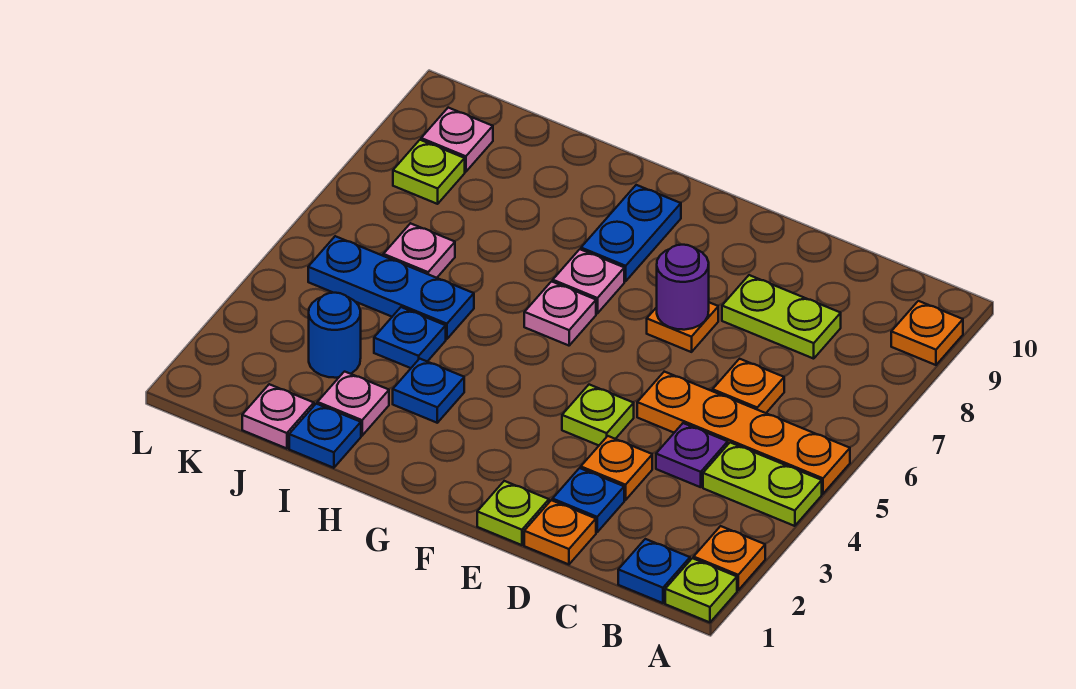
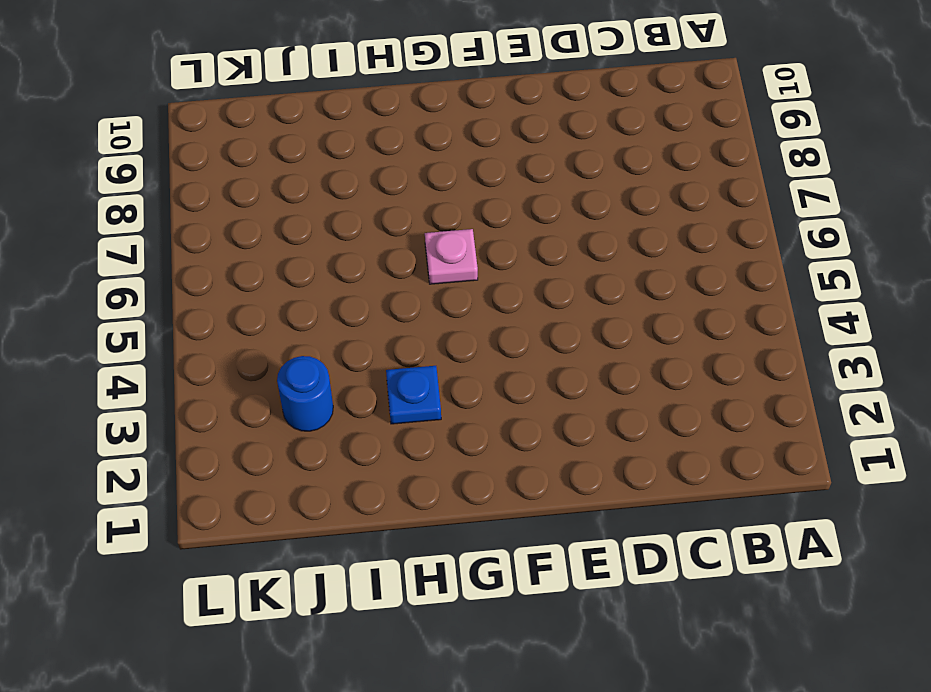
none -> lime 1x1 plate [665,558,737,622]
none -> orange 1x1 plate [694,526,765,590]
none -> lime 1x2 plate [703,442,822,526]

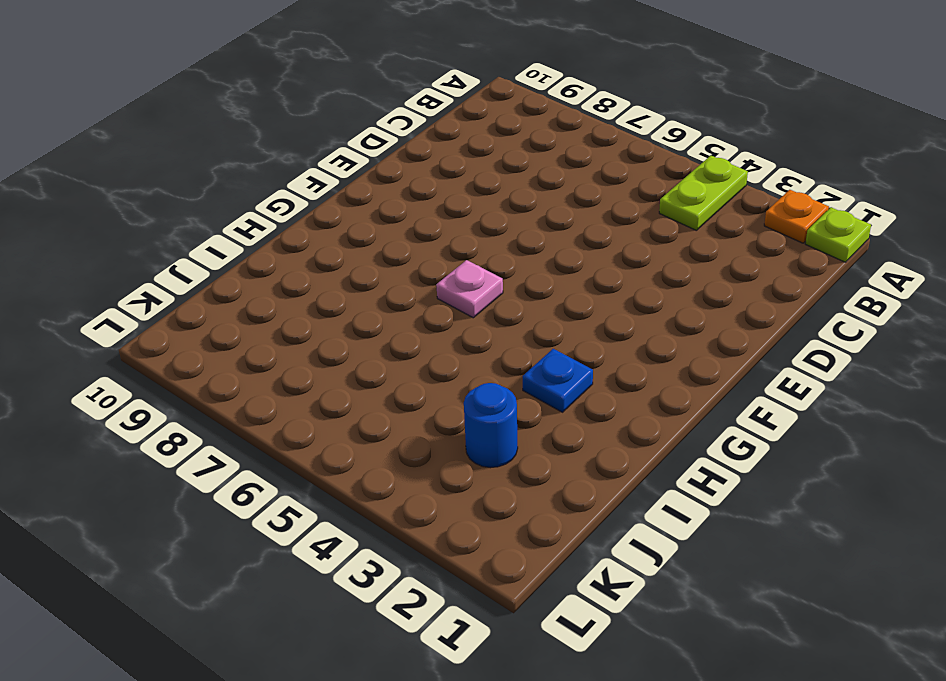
none -> orange 1x4 plate [637,372,850,494]
none -> orange 1x1 plate [891,301,963,365]
none -> blue 1x1 plate [618,539,690,603]

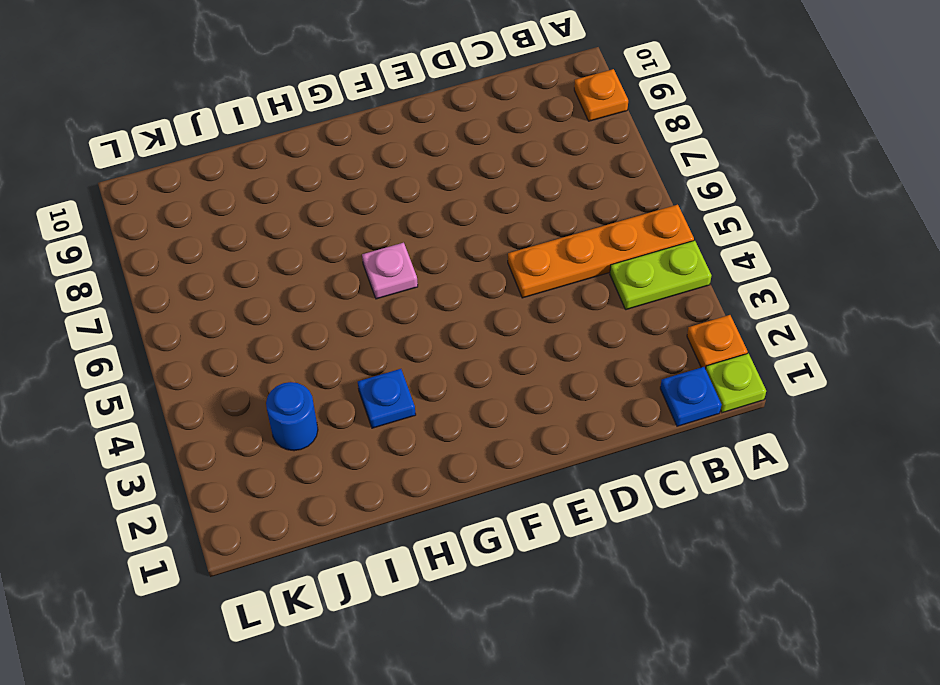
none -> purple 1x1 plate [656,423,728,487]
none -> orange 1x1 plate [713,359,784,413]
none -> lime 1x2 plate [722,275,841,359]

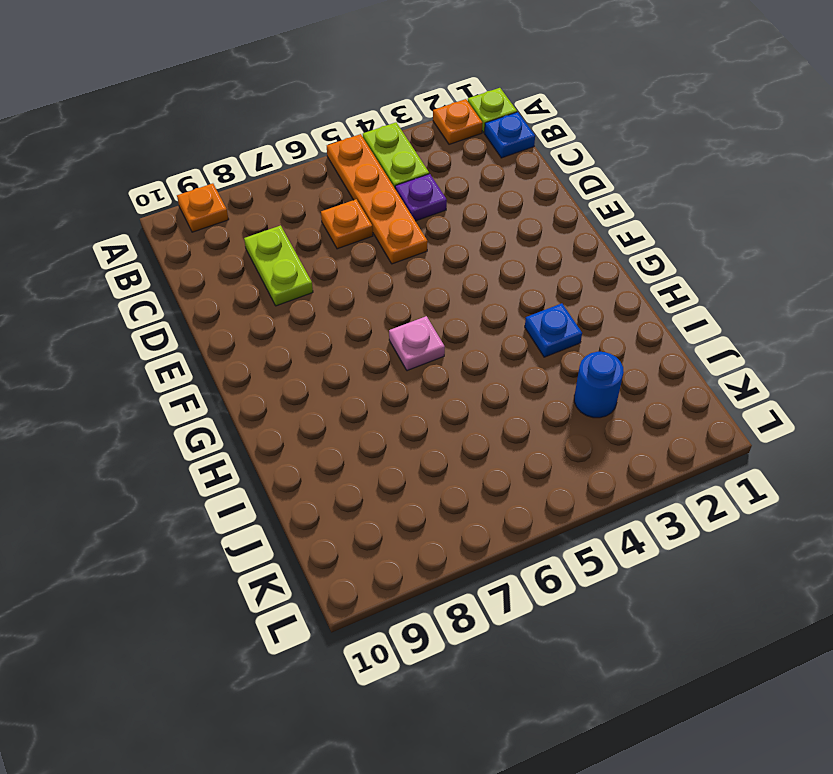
none -> orange 1x1 plate [524,500,596,564]
none -> blue 1x1 plate [553,468,624,532]
none -> orange 1x1 plate [581,436,652,500]

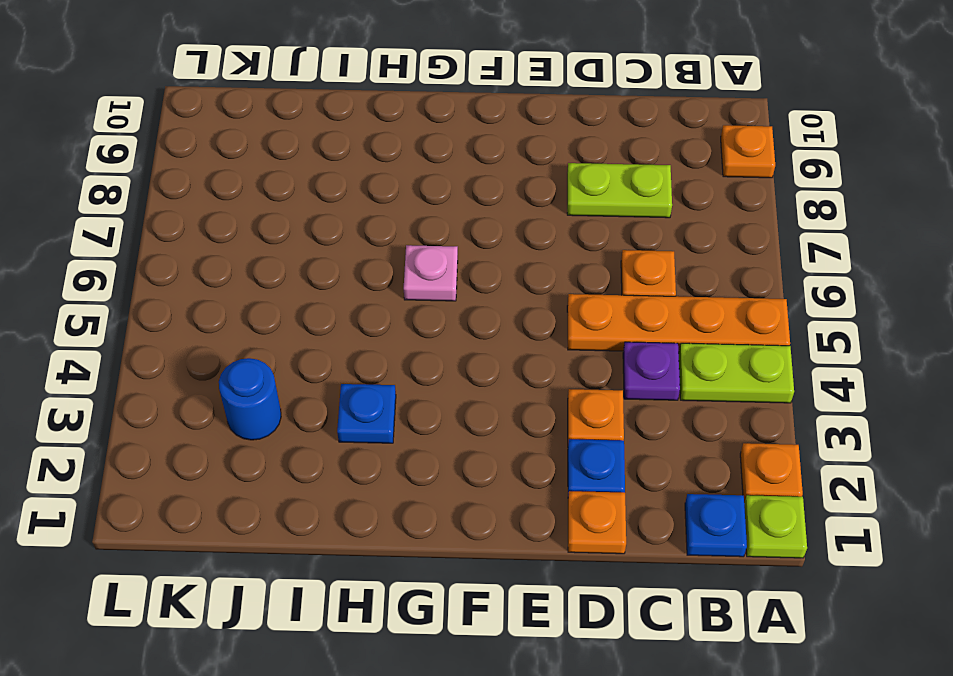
none -> lime 1x1 plate [477,481,549,545]
none -> lime 1x1 plate [562,385,634,445]
none -> orange 1x1 plate [647,302,718,352]

